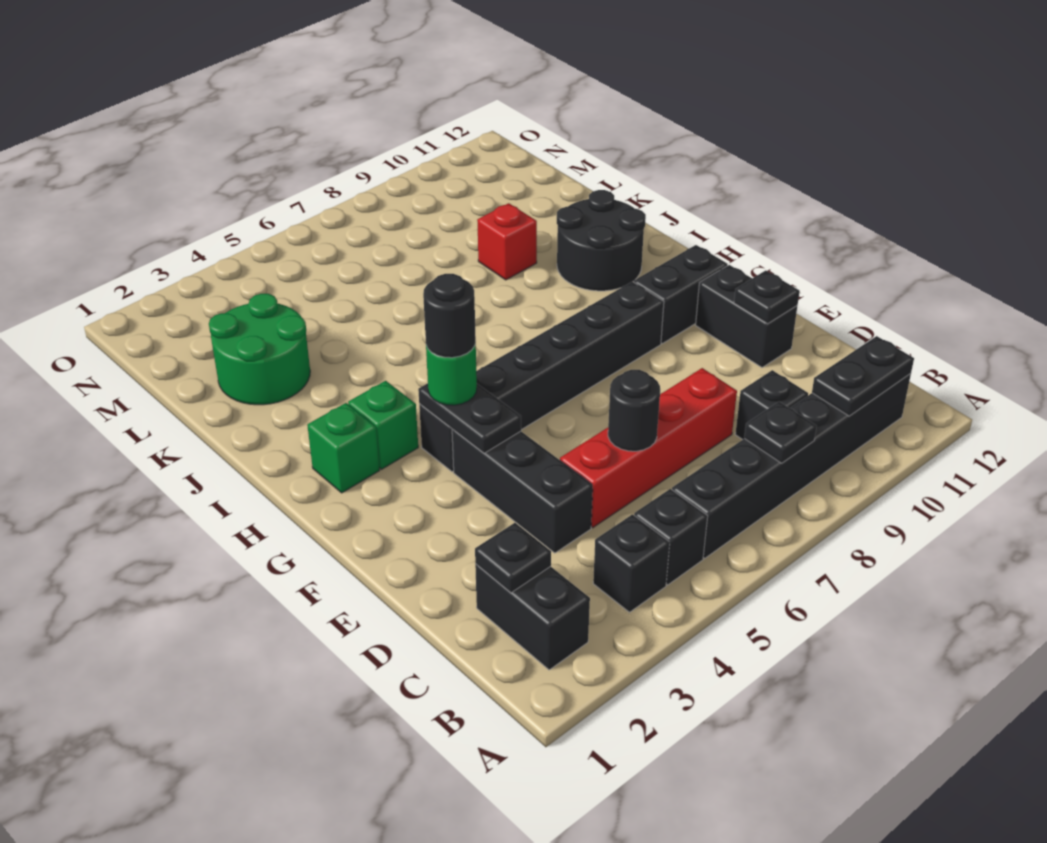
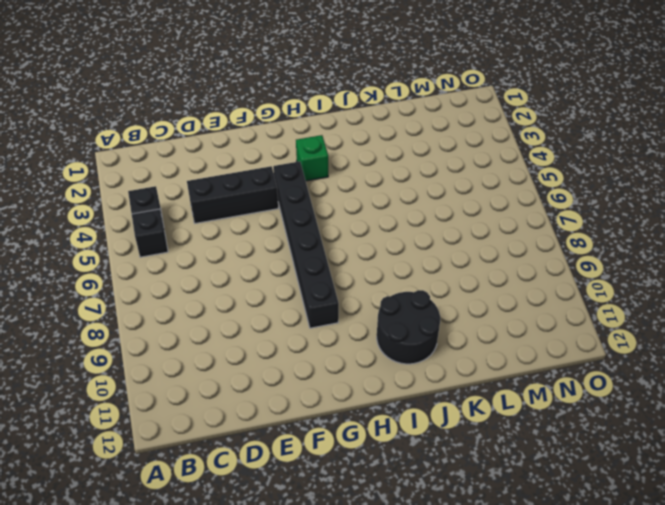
none -> black 1x2 brick [475,564,590,670]
none -> black 1x6 brick [672,374,911,558]
none -> black 1x1 brick [735,370,808,440]

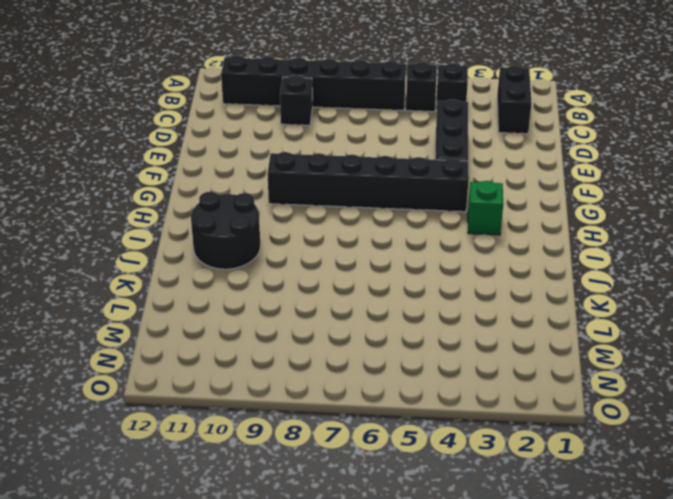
none -> red 1x4 brick [560,368,737,528]
none -> black 1x2 brick [696,265,797,368]
none -> black 1x2 brick [634,245,728,344]

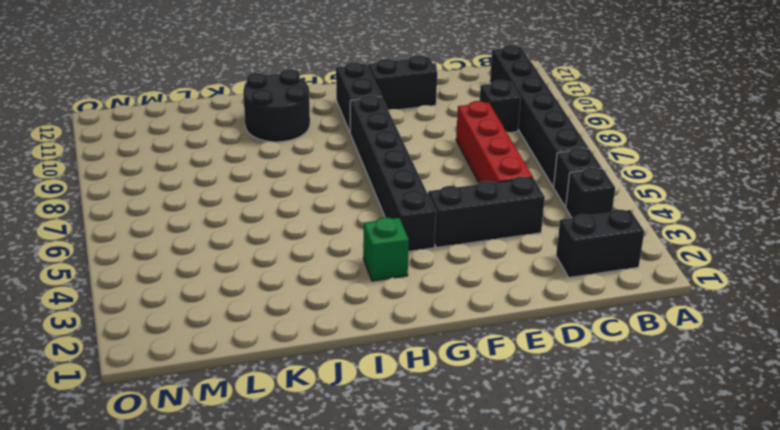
none -> green 1x1 brick [307,403,380,493]
none -> green 2x2 round brick [209,294,310,405]
none -> red 1x1 brick [477,203,537,280]

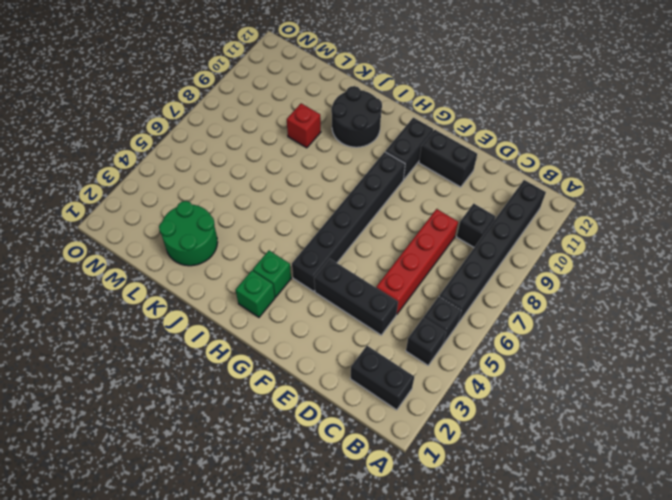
none -> black 1x1 plate [744,402,817,463]
none -> black 1x2 plate [812,336,914,416]
none -> black 1x1 plate [475,523,551,593]

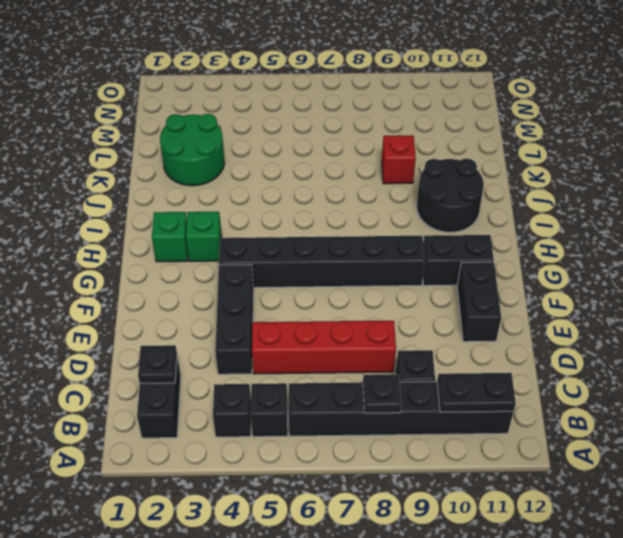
none -> black 1x1 round brick [608,370,660,451]
none -> black 1x1 plate [734,270,800,324]
none -> black 1x2 plate [418,383,521,453]

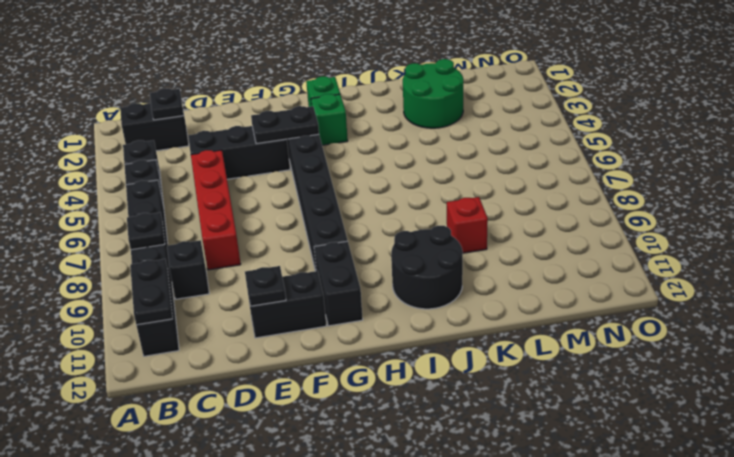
none -> black 1x1 round brick [608,370,660,451]
none -> green 1x1 round brick [426,342,477,405]
none -> black 1x1 round brick [423,274,476,358]

